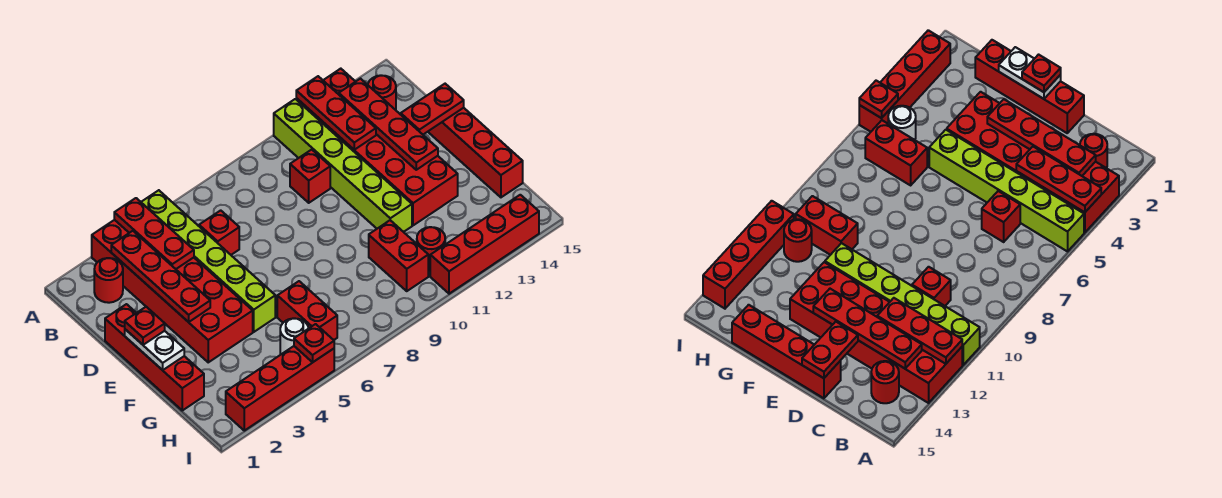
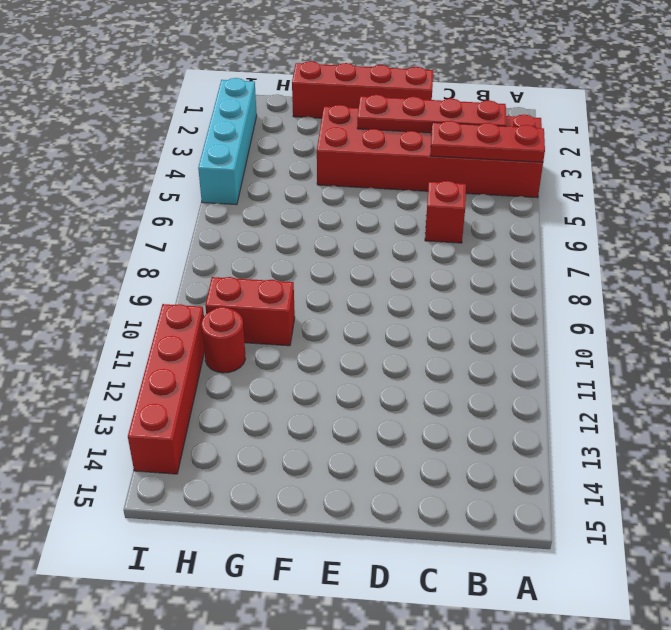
cyan 1x4 brick [198,78,257,205] -> red 1x4 brick [226,346,334,431]
none -> lime 1x6 brick [141,190,275,332]
none -> lime 1x6 brick [274,99,412,232]
none -> red 2x6 brick [296,69,458,225]

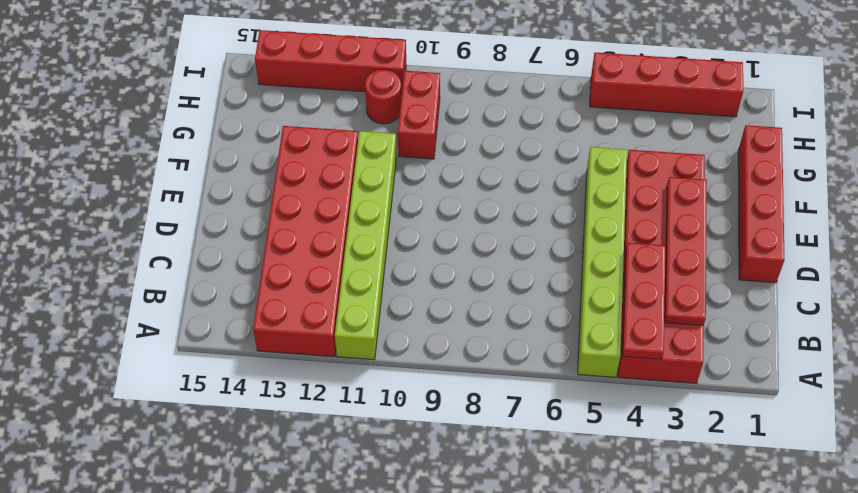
none -> red 1x1 round brick [94,258,123,303]
none -> red 1x1 round brick [368,75,396,110]
none -> red 1x1 brick [199,210,239,255]

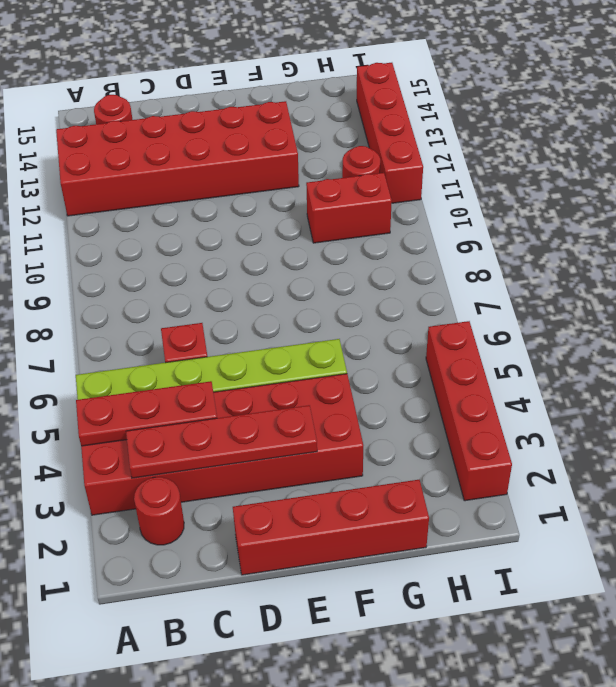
none -> lime 1x6 brick [274,99,412,232]
none -> red 1x1 brick [290,150,330,203]
none -> red 1x4 brick [428,108,523,197]

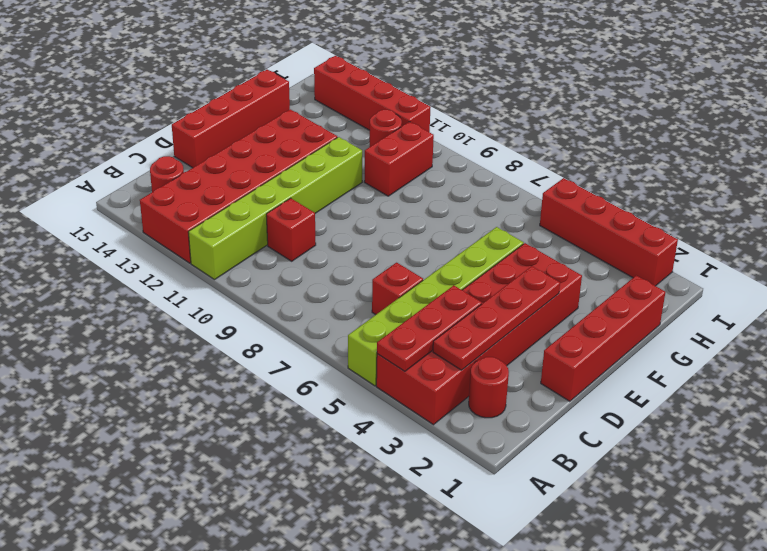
none -> red 1x2 brick [277,281,337,340]
none -> white 1x1 round brick [280,318,309,354]
none -> red 1x3 plate [296,76,376,150]

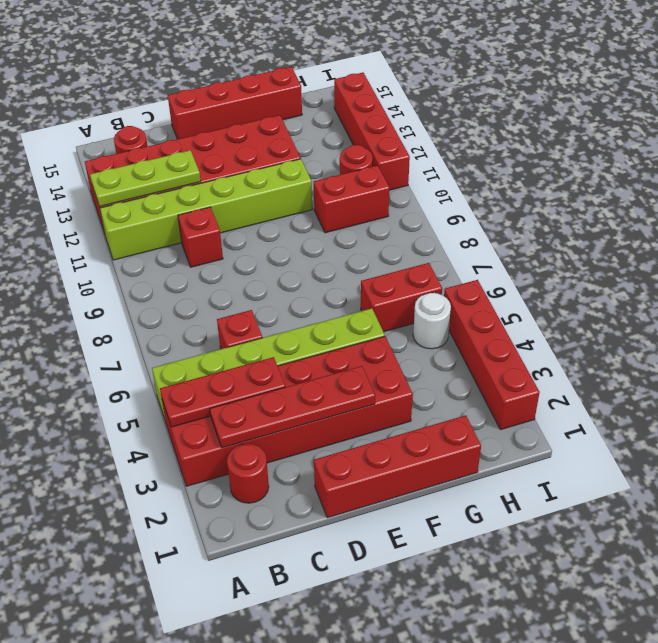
lime 1x3 plate [90,150,201,207] -> red 1x3 plate [296,76,376,150]
none -> red 1x4 plate [339,79,438,170]
none -> red 1x2 plate [401,84,464,135]
none -> white 1x2 plate [125,329,184,370]

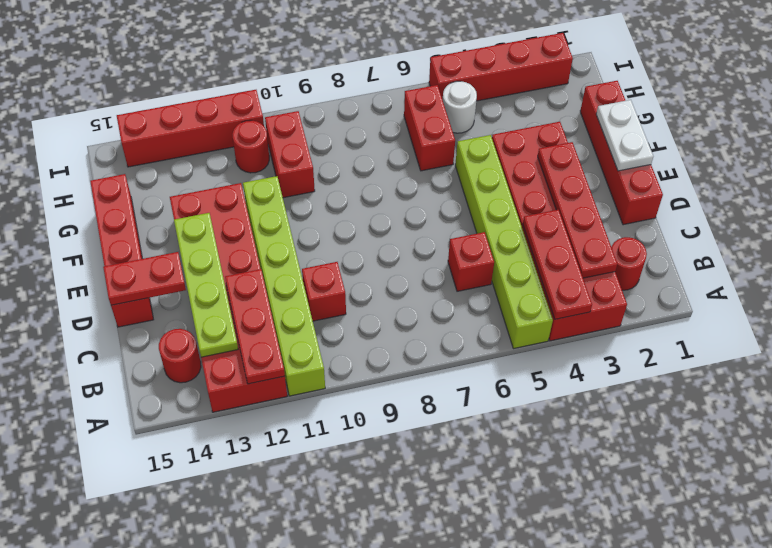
lime 1x4 plate [174,213,238,357] -> red 1x4 plate [339,79,438,170]
none -> red 1x1 plate [294,324,334,362]
none -> red 1x1 plate [125,307,165,345]

